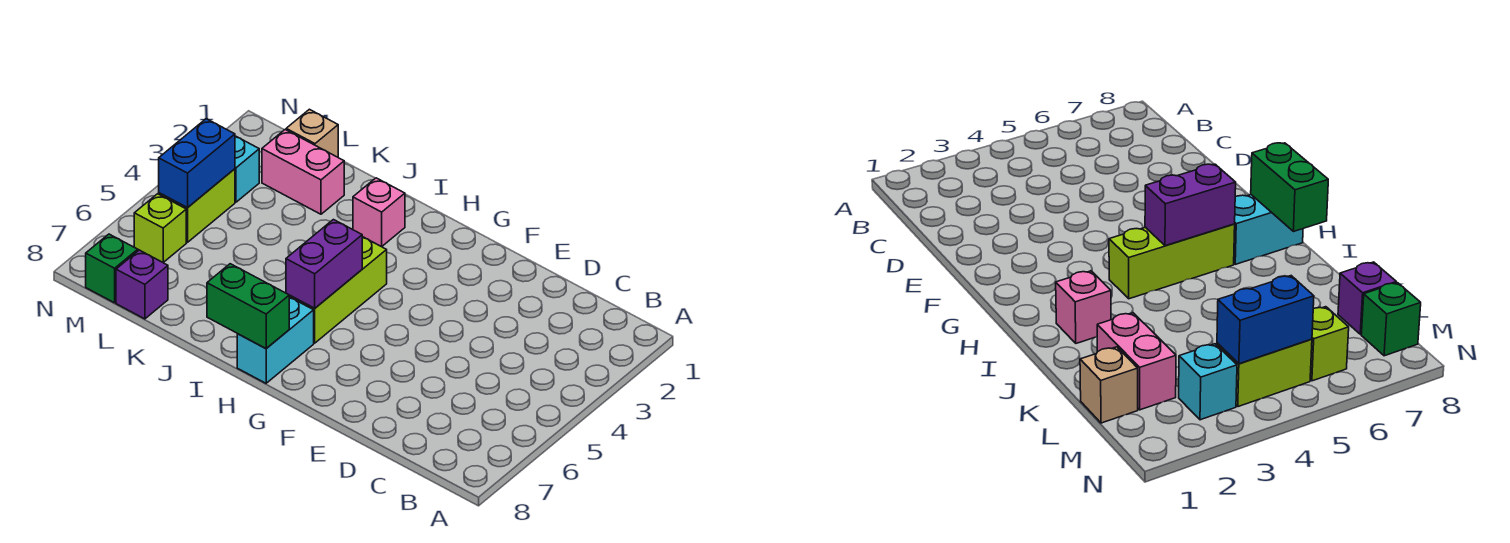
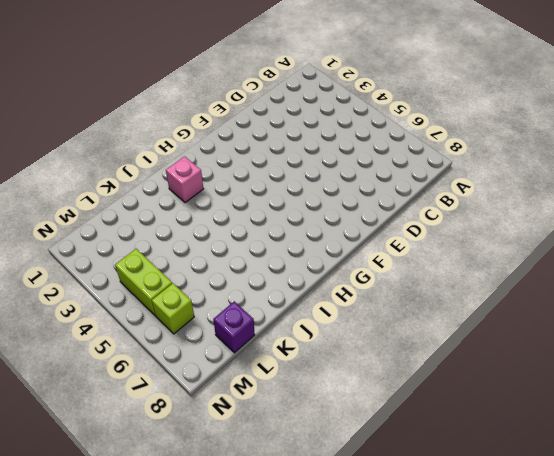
none -> lime 1x3 brick [289,237,387,343]
none -> cyan 1x2 brick [237,297,314,383]
none -> pink 1x2 brick [262,130,344,214]

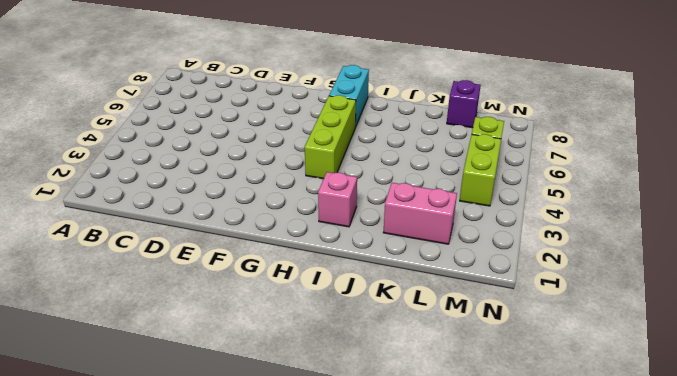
none -> tan 1x1 brick [286,109,338,157]
none -> cyan 1x1 brick [235,136,259,202]
none -> green 1x1 brick [86,234,138,303]

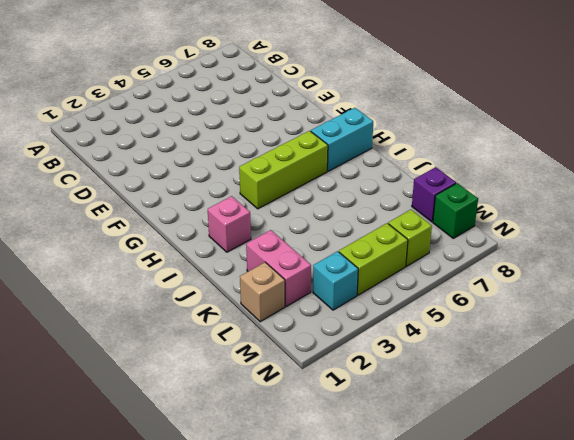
none -> purple 1x2 brick [286,220,362,308]
none -> green 1x2 brick [207,264,289,349]
none -> blue 1x2 brick [159,119,235,208]

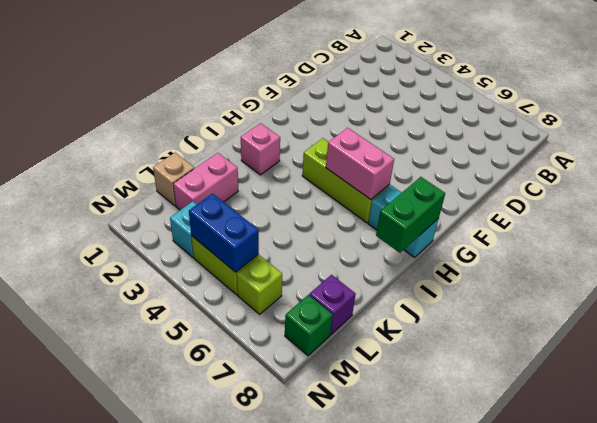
pink 1x2 brick [326,128,394,200] -> purple 1x2 brick [286,220,362,308]

